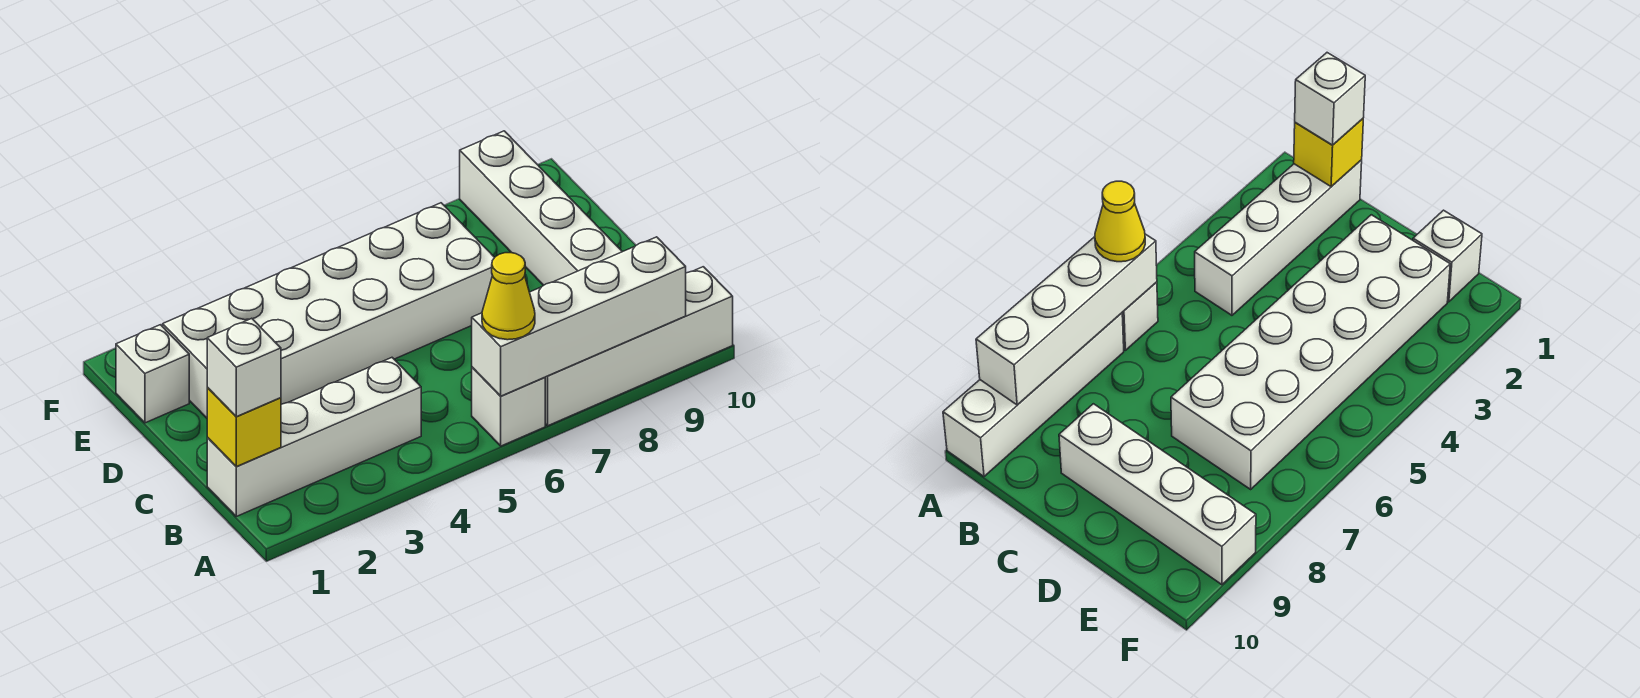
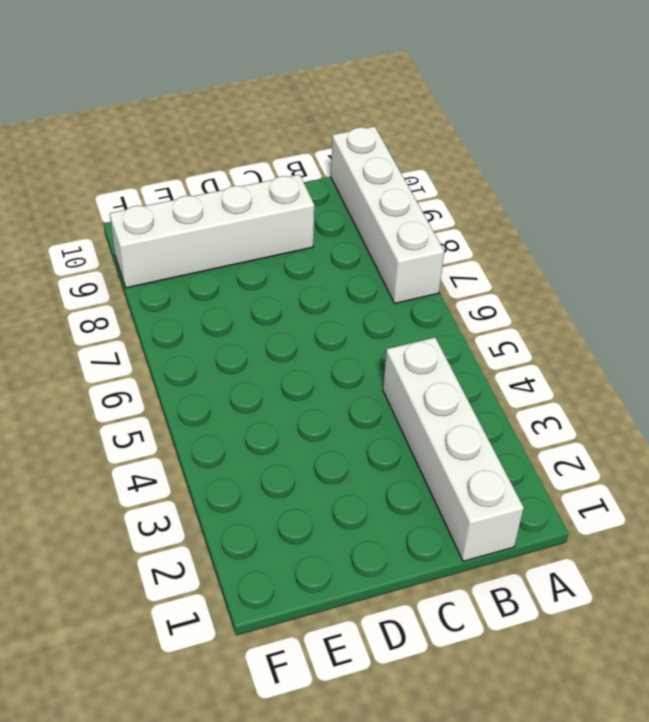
none -> white 1x1 brick [472,367,545,446]
none -> white 2x6 brick [163,203,495,418]

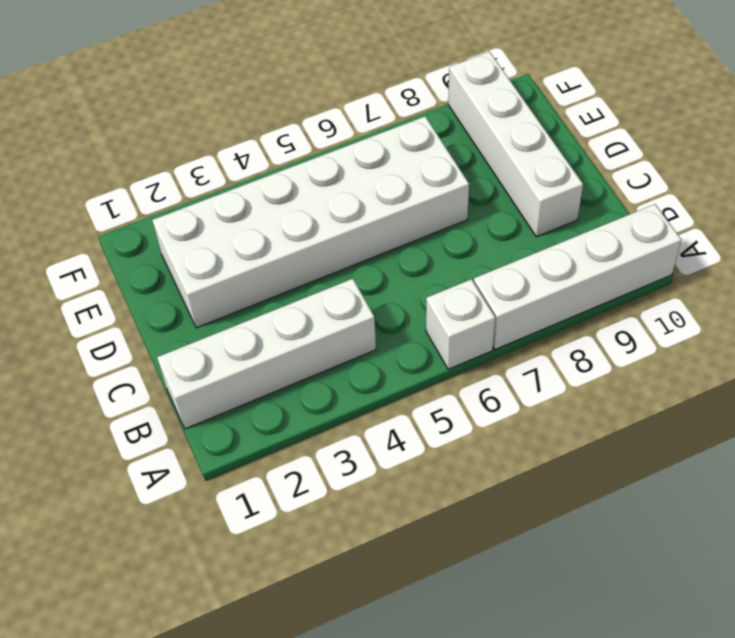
none -> white 1x1 brick [116,325,189,423]
none -> white 1x4 brick [472,237,686,396]

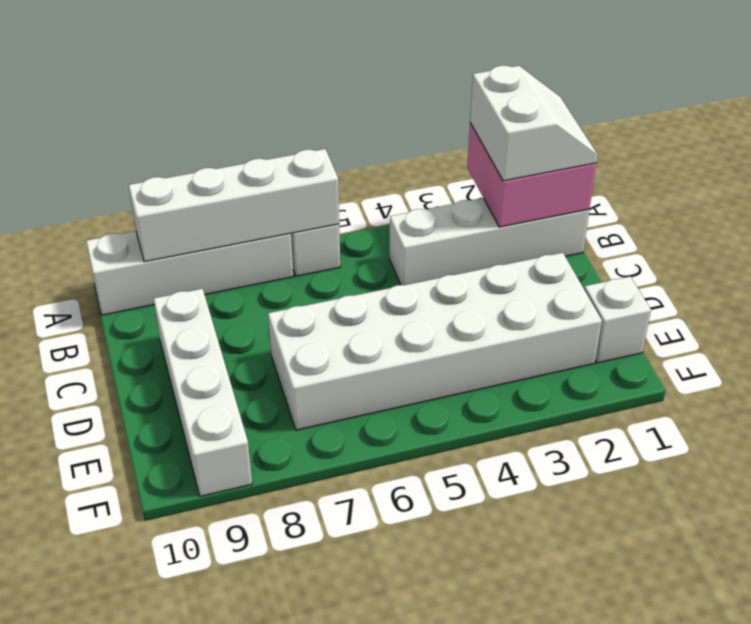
pink 2x2 brick [467,123,596,227] -> yellow 1x1 brick [207,388,281,467]
white 2x2 slope [470,66,597,181] -> white 1x1 brick [207,318,281,417]
none -> yellow 1x1 cone [482,253,535,340]

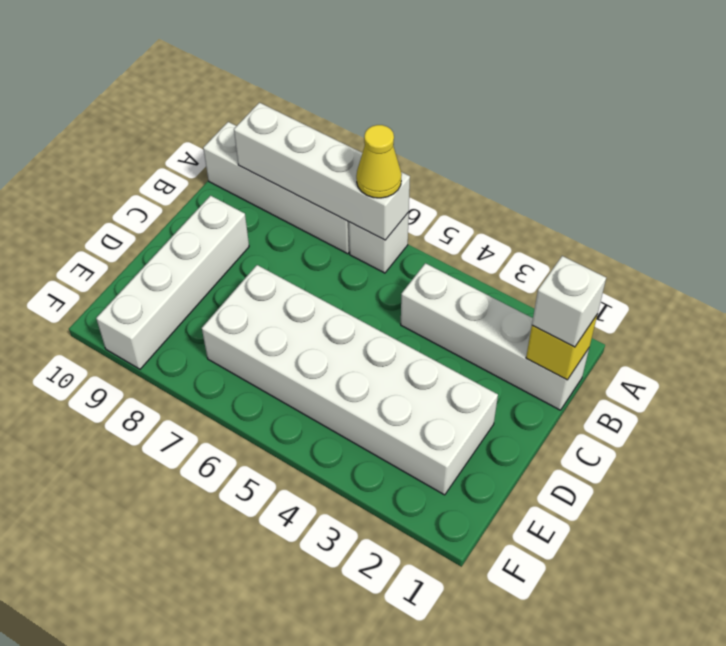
none -> white 1x1 brick [116,325,189,423]

